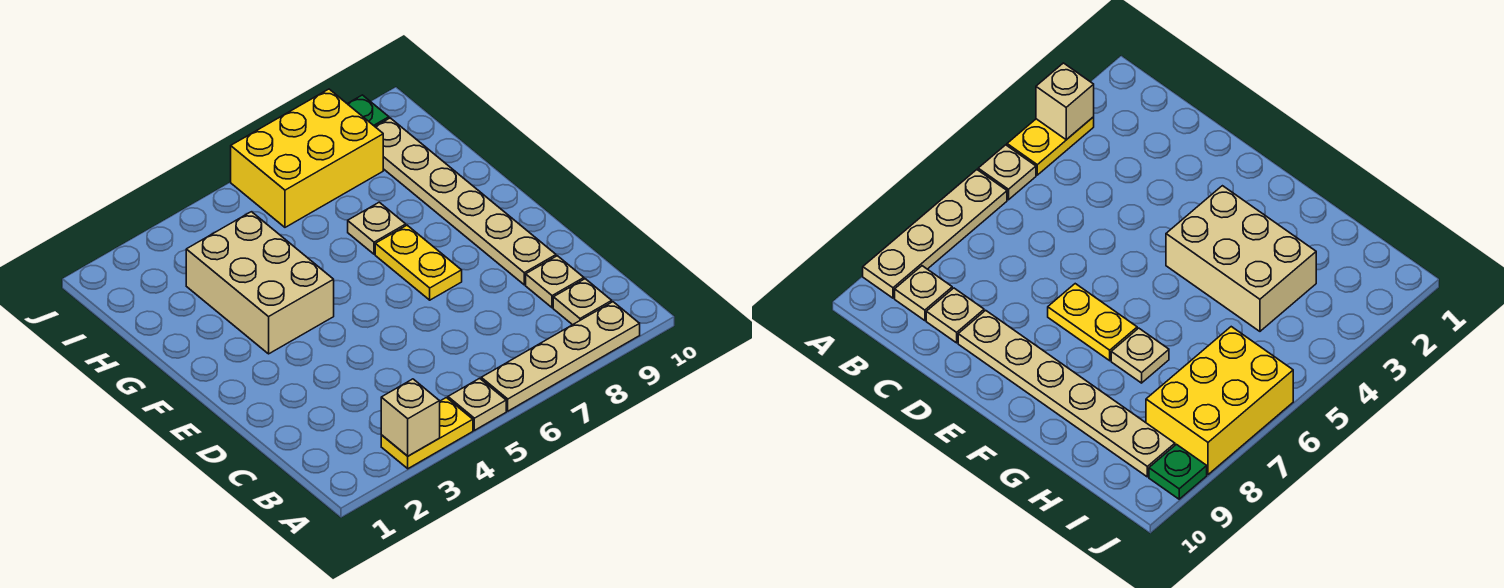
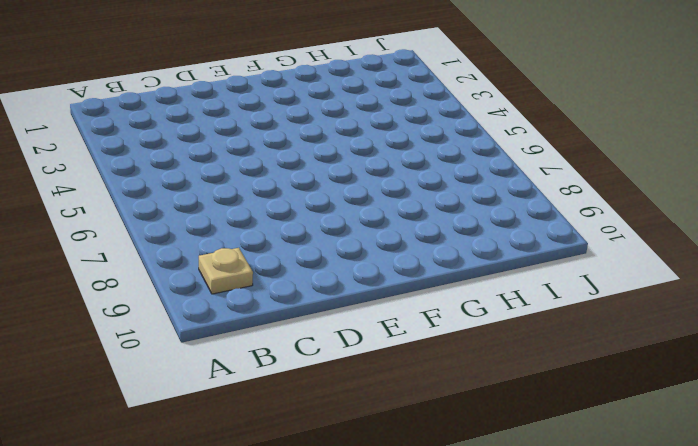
none -> yellow 1x2 plate [381,398,473,469]
none -> tan 1x1 plate [448,378,506,430]
none -> tan 1x4 plate [481,302,640,411]

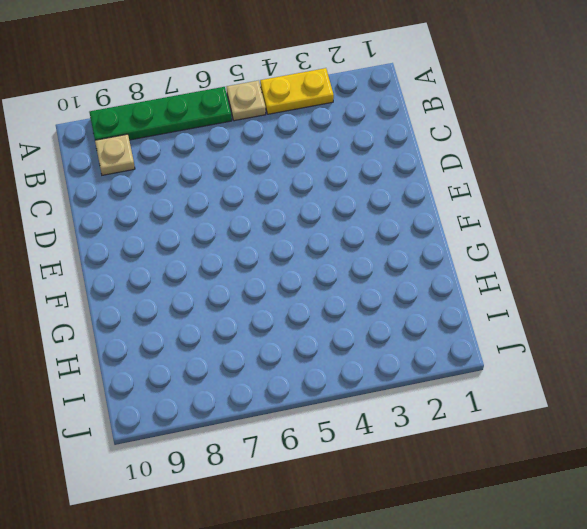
green 1x4 plate [89,87,232,140] -> tan 1x4 plate [481,302,640,411]
none -> tan 1x1 plate [526,256,584,308]
none -> tan 1x6 plate [375,118,556,285]
none -> yellow 1x2 plate [375,225,462,300]

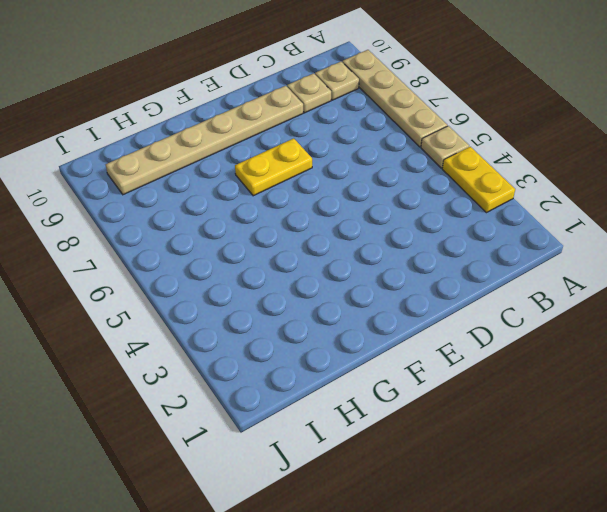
none -> tan 2x3 brick [186,212,334,354]
none -> tan 1x1 plate [348,202,406,254]
none -> yellow 2x3 brick [231,89,383,227]

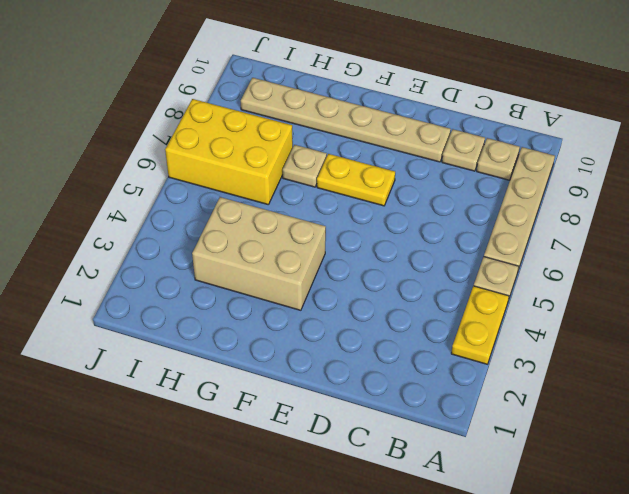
yellow 2x3 brick [165,99,293,205] -> yellow 2x3 brick turned to [231,89,383,227]
none -> green 1x1 plate [348,95,389,126]
none -> tan 1x1 brick [381,379,440,456]

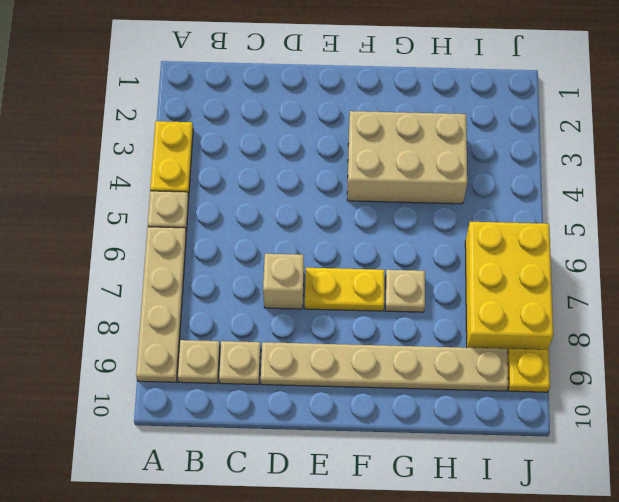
tan 1x1 brick [263,254,304,309] -> tan 1x1 brick moved to [381,379,440,456]
yellow 1x1 plate [508,349,550,392] -> green 1x1 plate [348,95,389,126]

